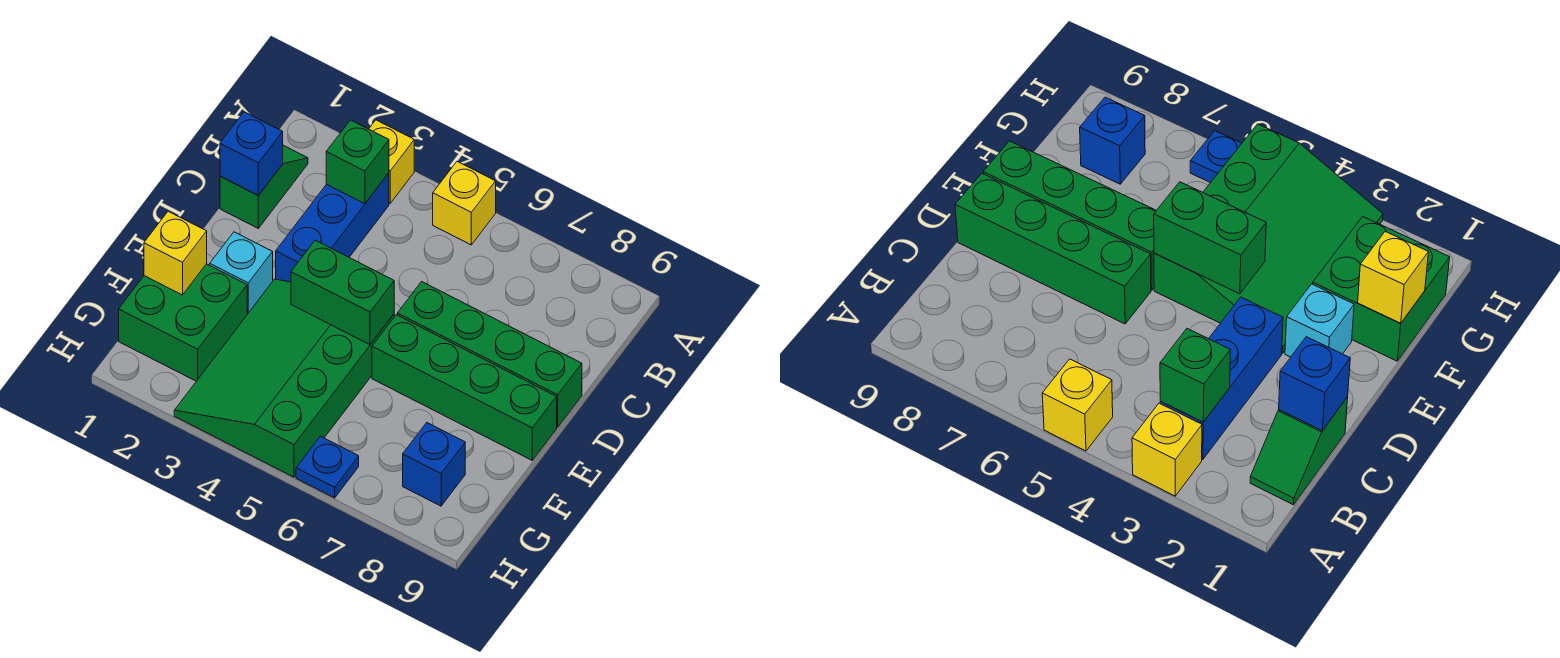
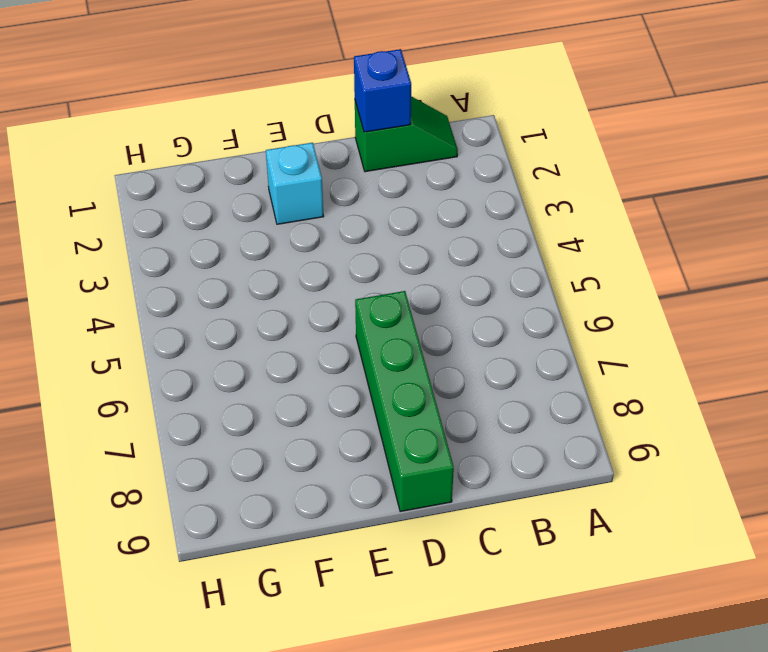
none -> yellow 1x1 brick [369,120,414,203]
none -> yellow 1x1 brick [433,161,496,245]
none -> blue 1x3 brick [276,173,389,282]

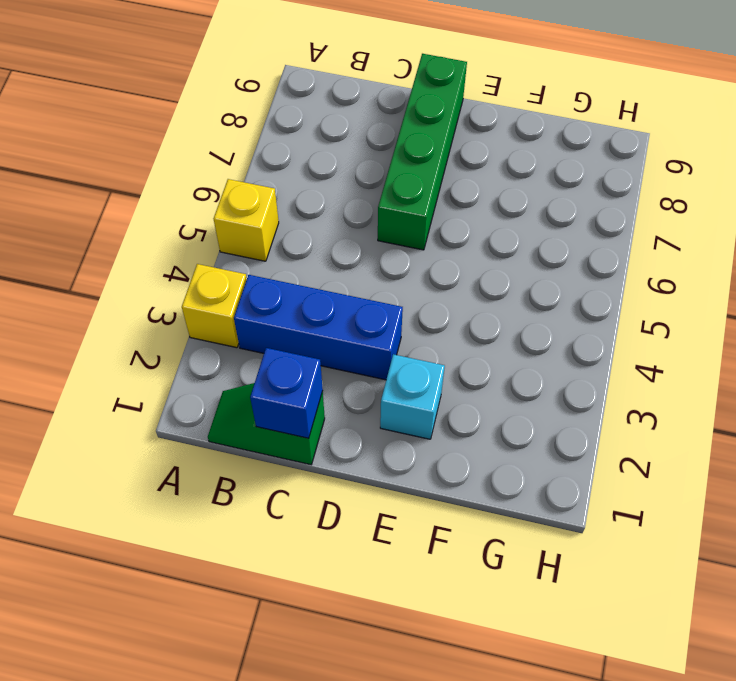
none -> green 3x4 slope [174,279,394,477]
none -> green 1x4 brick [372,315,557,460]
none -> green 2x2 brick [119,264,247,381]

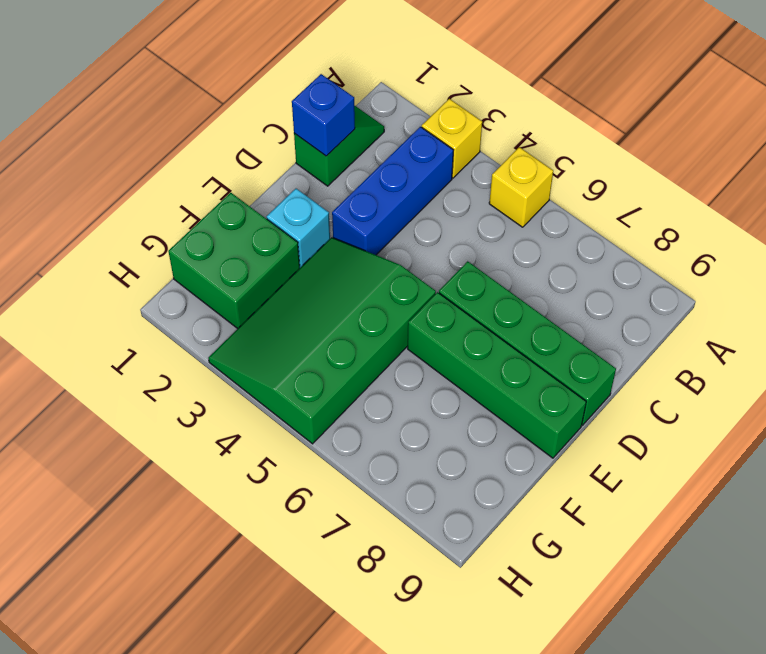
none -> blue 1x1 brick [403,423,465,506]
none -> blue 1x1 plate [296,436,359,498]
none -> green 1x1 brick [326,120,389,204]

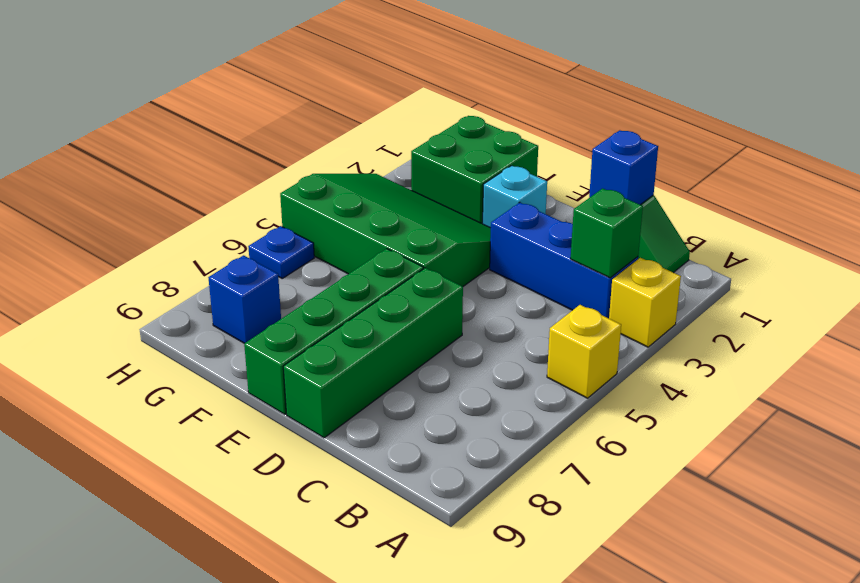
none -> green 1x2 brick [291,240,394,345]
none -> yellow 1x1 brick [144,211,207,295]

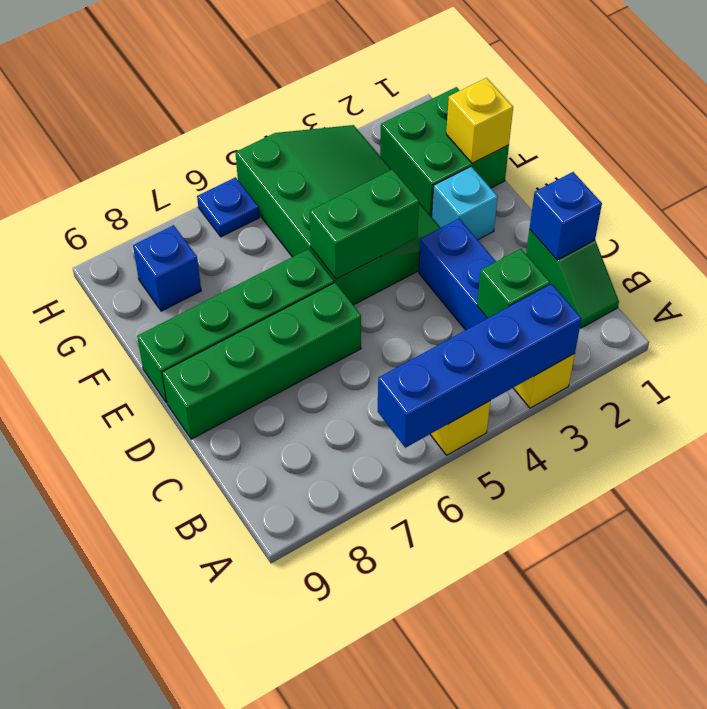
blue 1x4 brick [378,284,582,448] -> none

